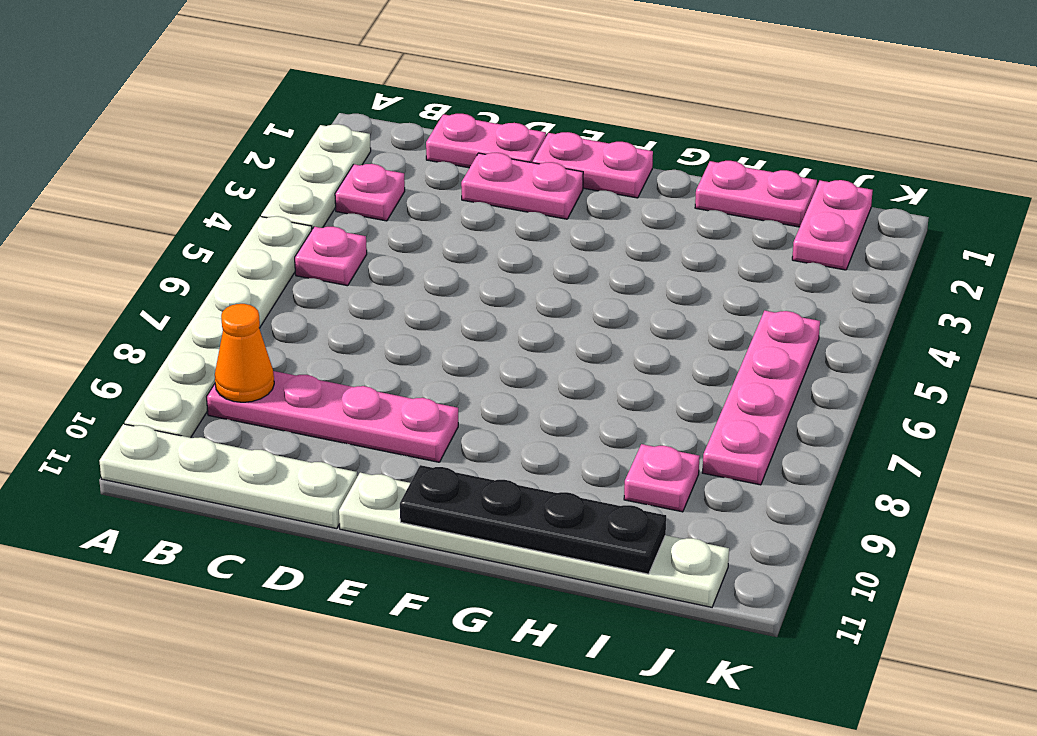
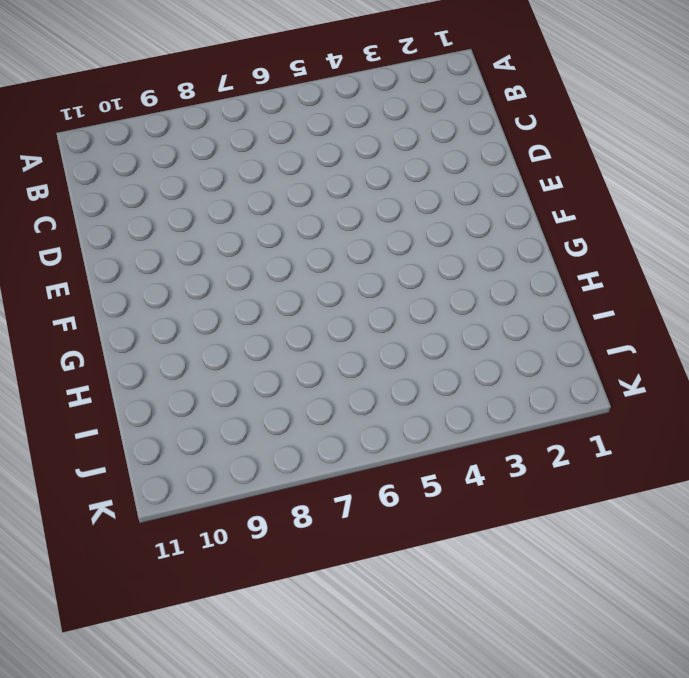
none -> white 1x3 plate [261,124,371,229]
none -> white 1x6 plate [125,216,312,438]
none -> white 1x4 plate [99,424,357,529]

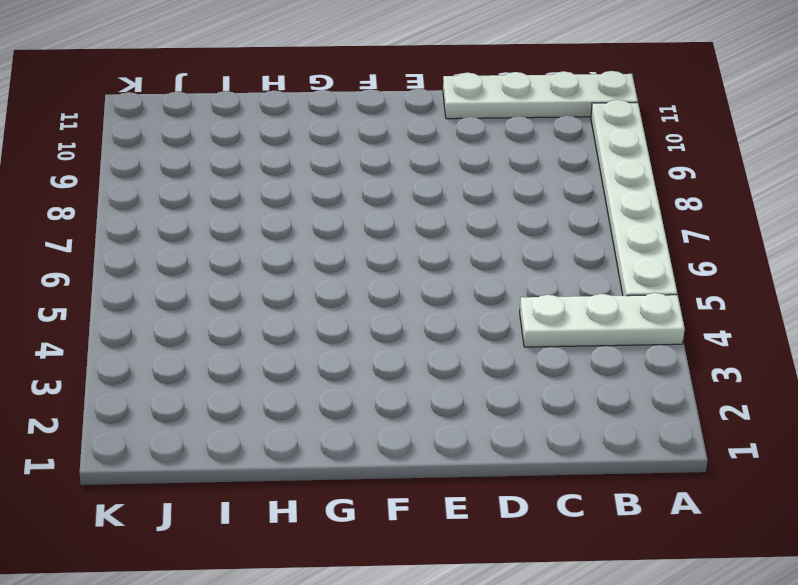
white 1x3 plate [520,293,685,347] -> white 1x3 plate turned to [261,124,371,229]
none -> pink 1x1 plate [335,164,405,221]
none -> pink 1x1 plate [295,227,367,286]
none -> pink 1x4 plate [207,371,458,462]

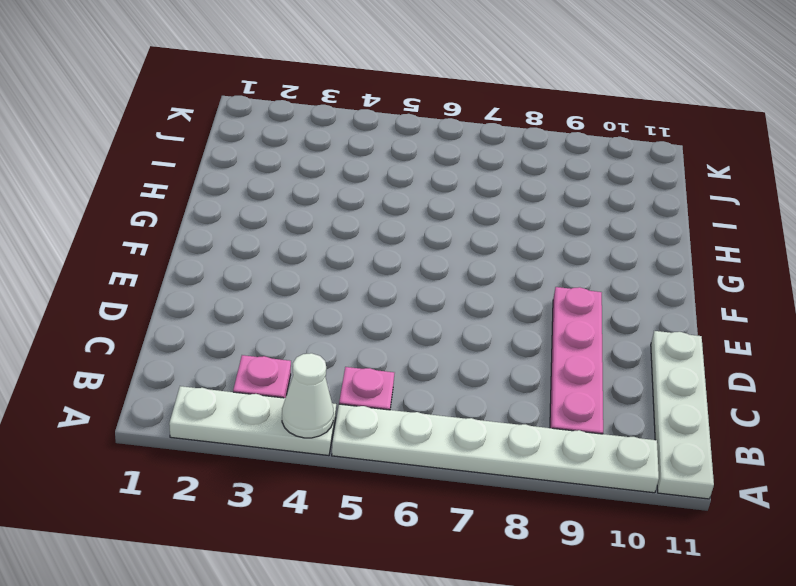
white 1x1 cone [282,353,334,438] -> none
none -> pink 1x2 plate [426,114,546,168]
none -> pink 1x2 plate [461,153,583,219]
none -> pink 1x2 plate [533,132,653,198]

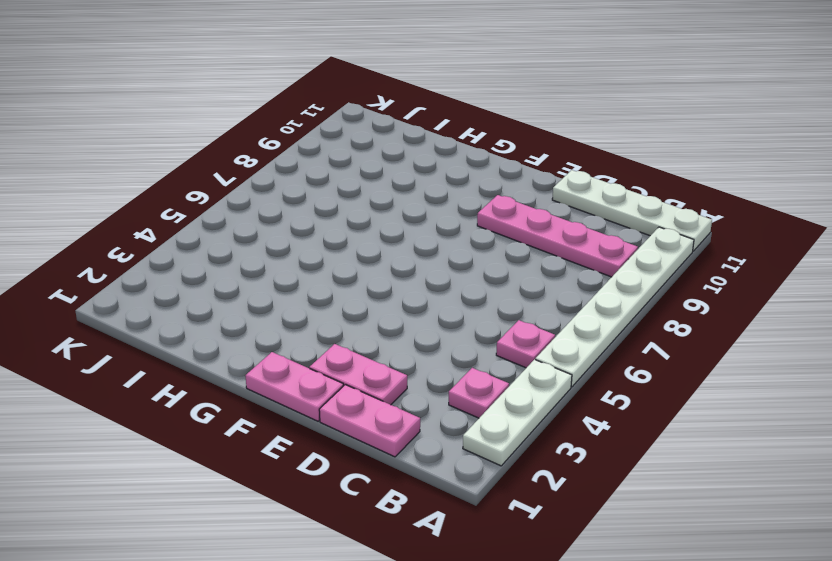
none -> white 1x6 plate [339,473,729,607]
none -> pink 1x2 plate [695,161,817,227]
none -> pink 1x1 plate [624,444,700,512]

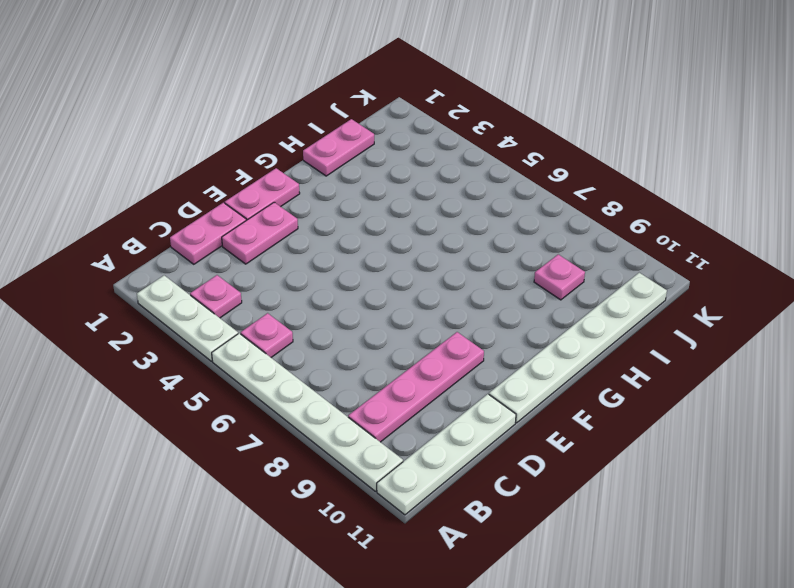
none -> pink 1x2 plate [792,180,873,270]
none -> pink 1x4 plate [702,311,820,485]
none -> orange 1x1 cone [215,304,274,402]

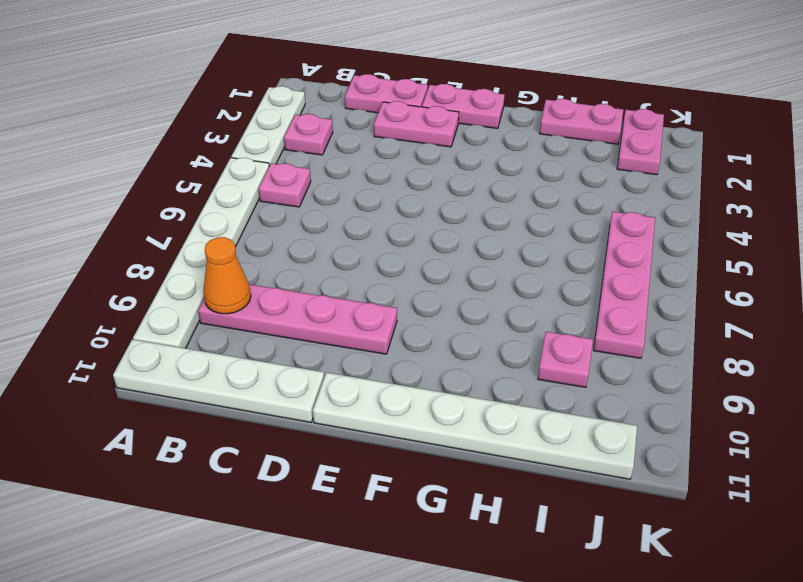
none -> black 1x4 plate [400,465,666,574]

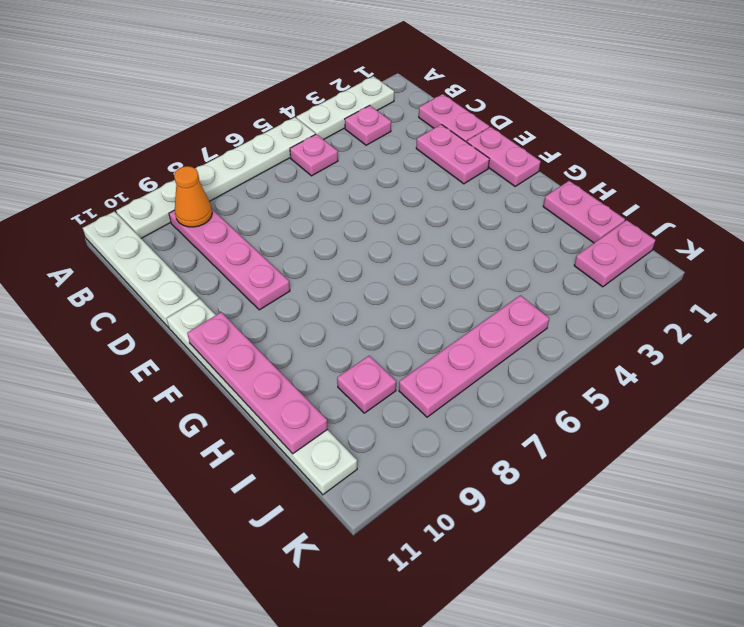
pink 1x4 plate [187,312,327,454] -> black 1x4 plate [400,465,666,574]

